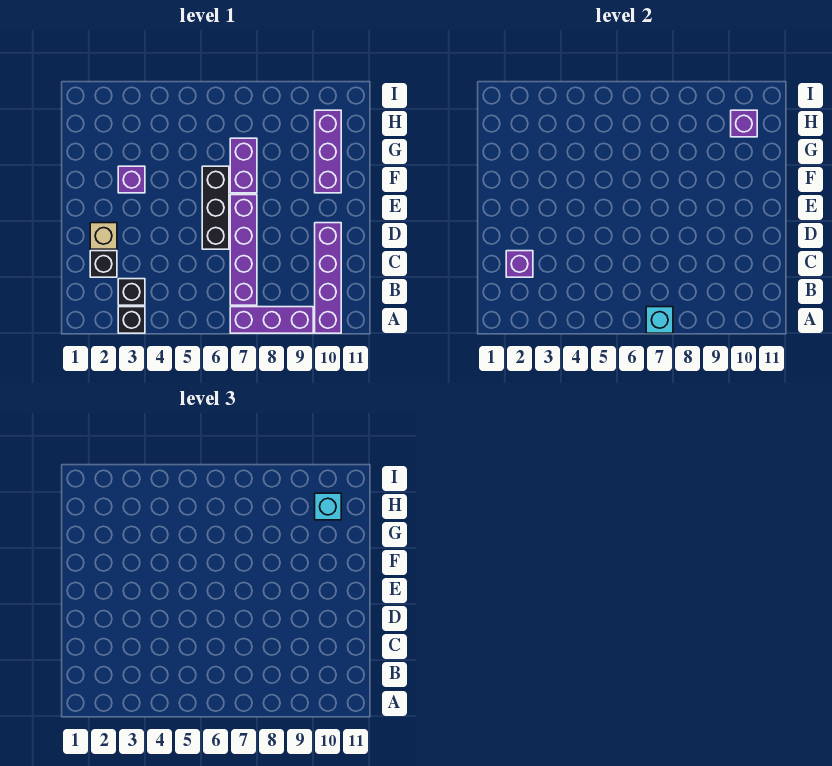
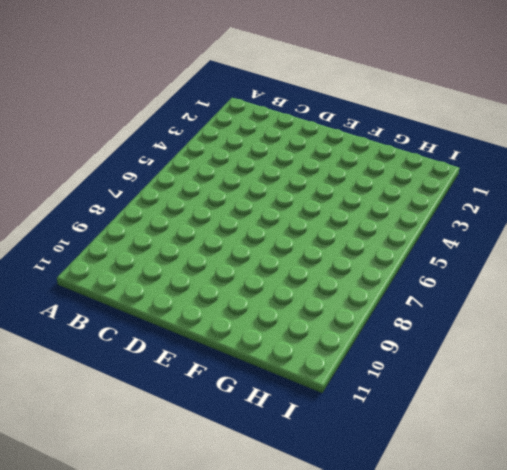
none -> black 1x1 brick [118,307,145,333]
none -> purple 1x3 brick [230,307,313,333]
none -> purple 1x4 brick [315,223,341,333]

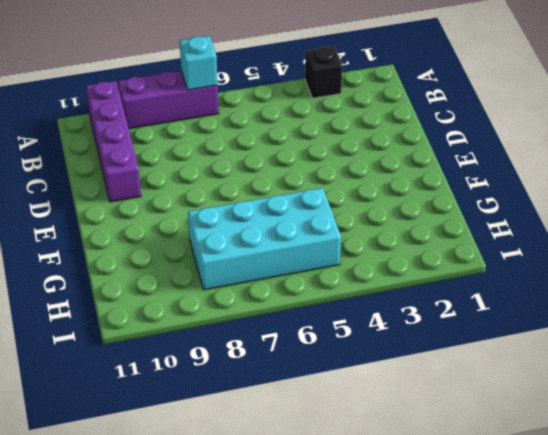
cyan 2x4 brick [188,188,341,290] -> purple 1x2 brick [230,138,257,193]
none -> black 1x1 brick [118,279,145,305]
none -> purple 1x4 brick [230,195,257,305]
none -> black 1x1 brick [90,251,117,277]

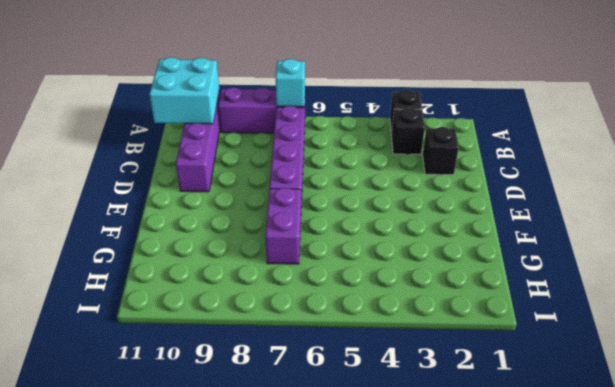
cyan 2x2 brick [149,57,219,124] -> none
none -> tan 1x1 brick [90,223,117,249]
none -> black 1x3 brick [202,166,229,249]
none -> purple 1x1 brick [118,166,145,193]

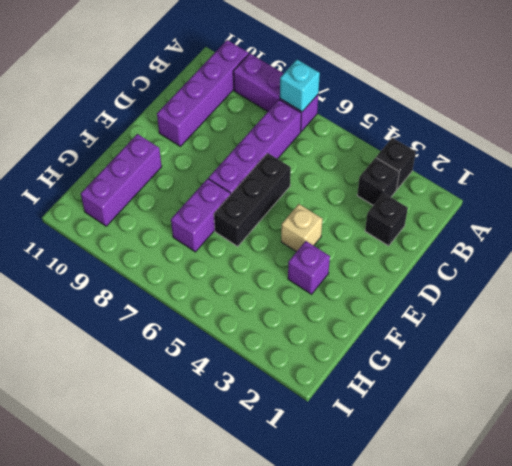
tan 1x1 brick [281,204,322,252] -> tan 1x1 brick moved to [90,223,117,249]
none -> purple 1x1 brick [506,251,533,277]
none -> purple 1x1 brick [731,110,757,137]
none -> cyan 1x1 brick [315,493,341,520]

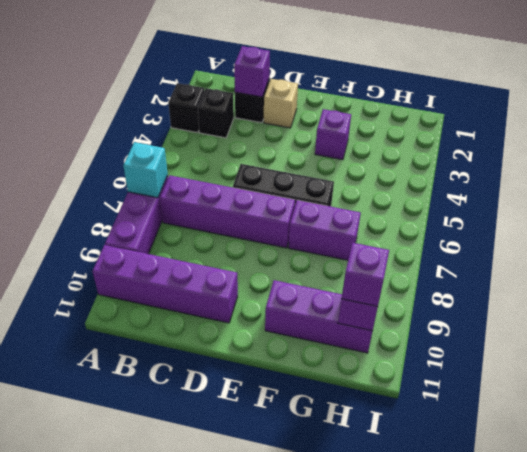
purple 1x1 brick [341,243,389,306] -> cyan 1x1 brick [315,493,341,520]

